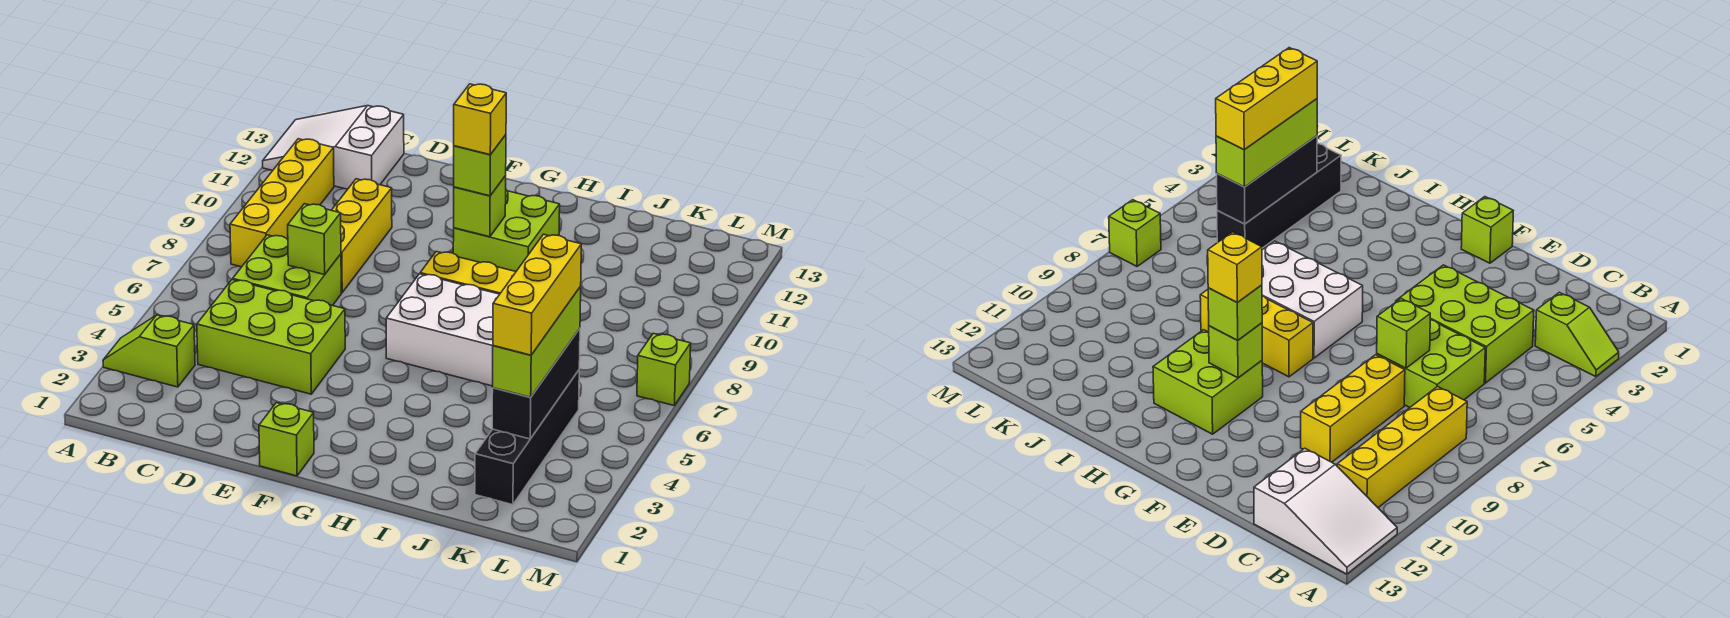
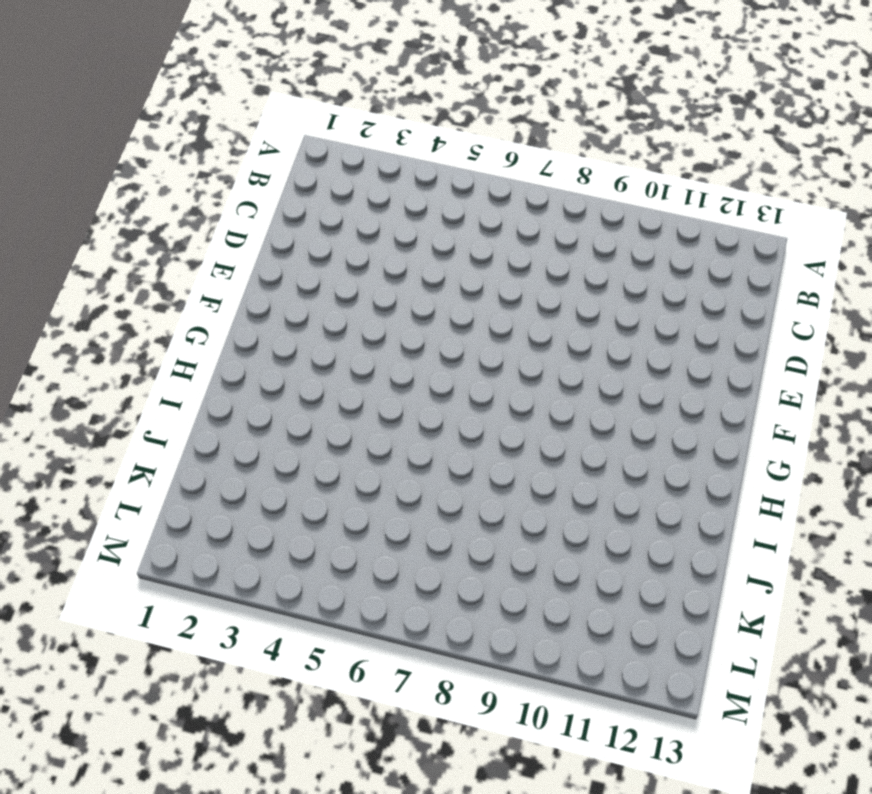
none -> lime 1x2 slope [103,315,195,387]
none -> white 2x3 slope [263,106,404,189]
none -> yellow 1x4 brick [230,139,334,267]

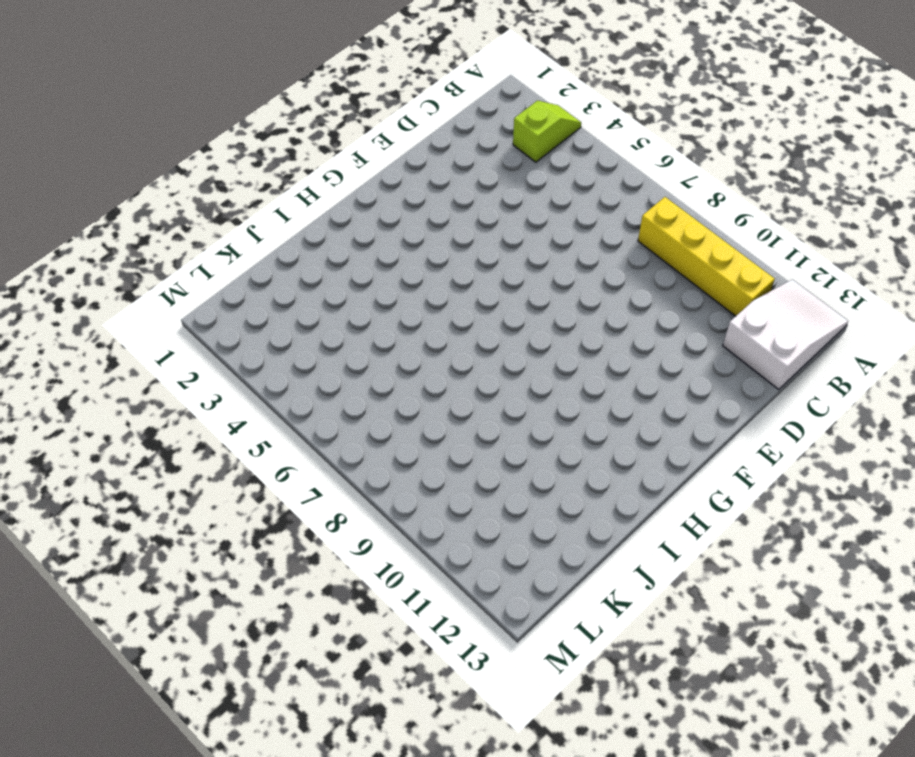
none -> lime 2x3 brick [197,280,345,394]
none -> lime 2x2 brick [233,235,341,306]
none -> yellow 1x3 brick [331,179,392,293]

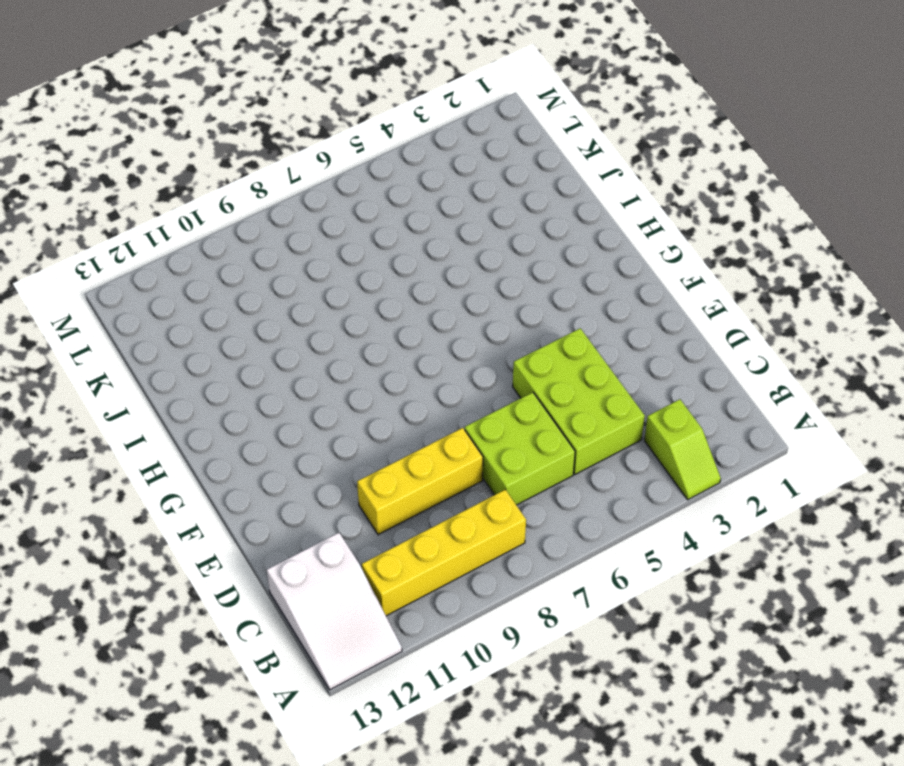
none -> lime 1x1 brick [259,403,314,476]
none -> white 2x3 brick [386,274,500,386]
none -> yellow 1x3 brick [420,251,516,294]

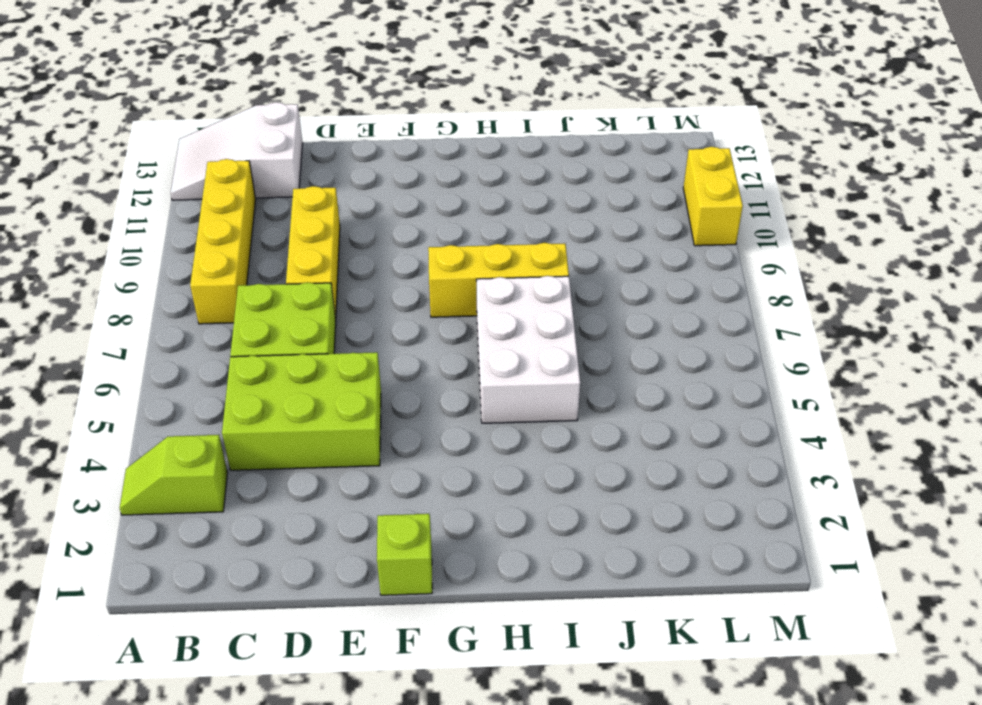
white 2x3 brick [476,276,580,423] -> white 2x3 brick turned to [386,274,500,386]
yellow 1x2 brick [683,147,743,246] -> none
none -> lime 2x2 brick [453,190,560,271]
none -> black 1x4 brick [475,370,579,505]
none -> lime 1x1 brick [637,333,691,405]

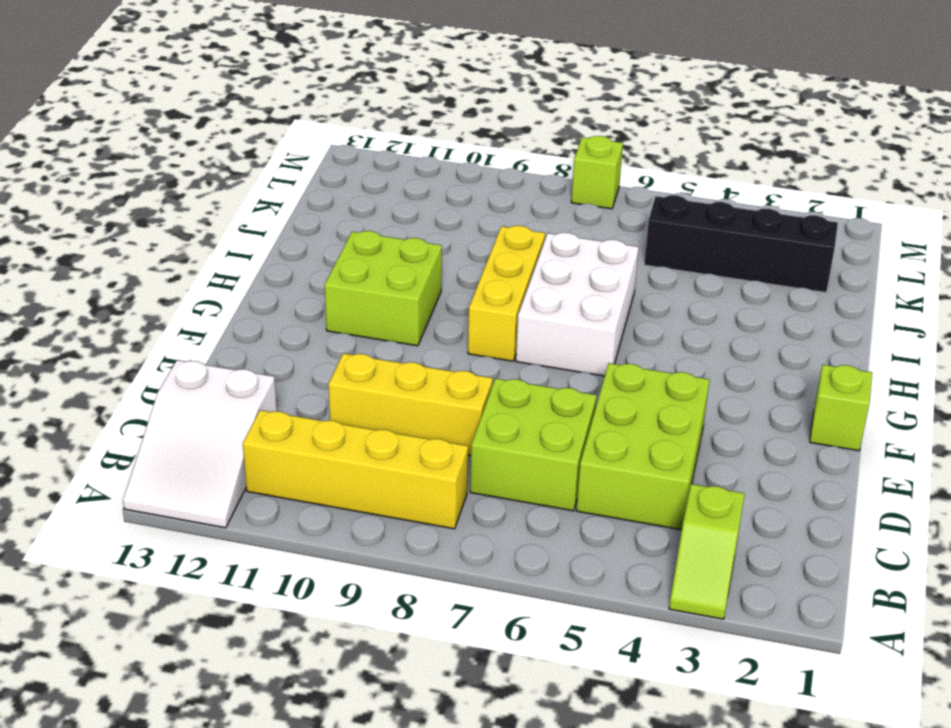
none -> lime 1x1 brick [288,204,341,275]
none -> lime 1x1 brick [454,176,506,237]
none -> black 1x3 brick [492,328,580,439]

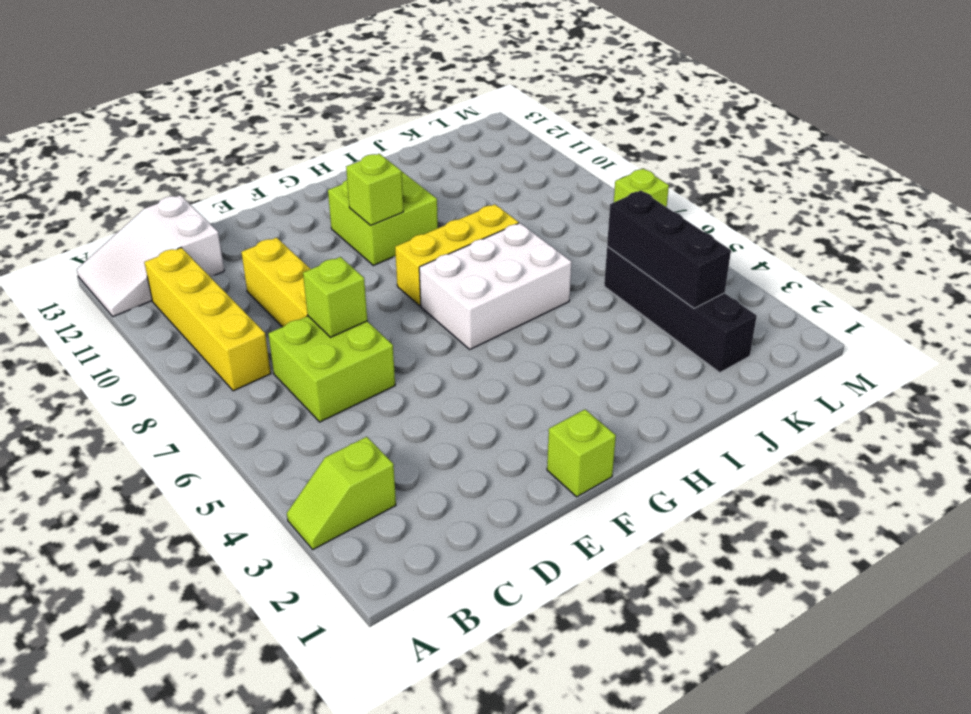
none -> lime 2x3 brick [197,280,345,394]
none -> lime 1x1 brick [454,135,506,196]
none -> lime 1x3 brick [493,287,581,397]

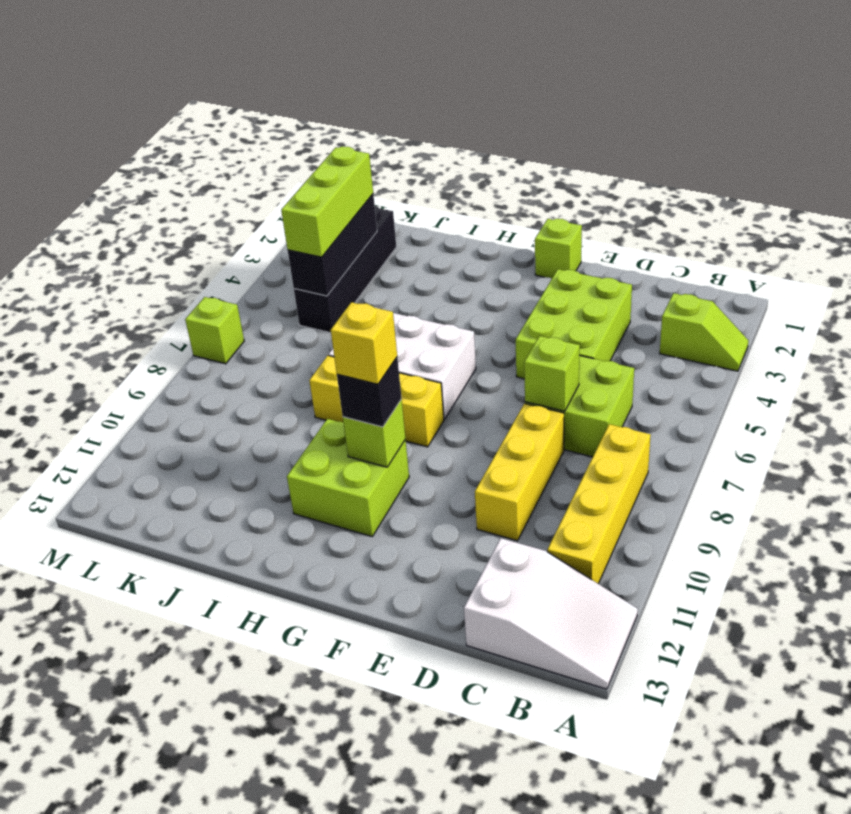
lime 2x3 brick [516,269,632,379] -> lime 2x3 brick turned to [197,280,345,394]
black 1x1 brick [337,358,401,427] -> lime 1x1 brick [454,135,506,196]
none -> yellow 1x3 brick [493,234,581,355]

